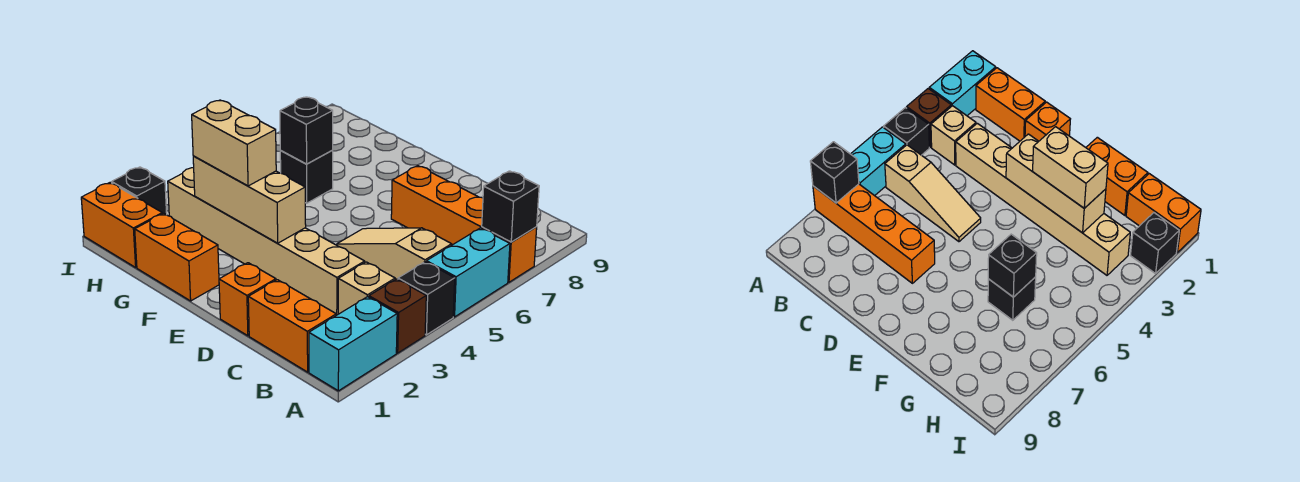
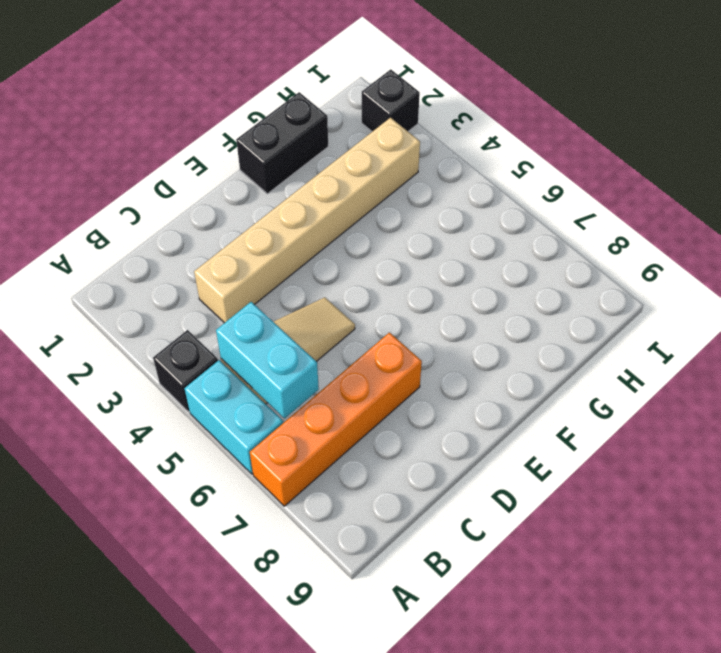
cyan 1x2 brick [216,302,319,418] -> cyan 1x2 brick moved to [309,297,397,391]
black 1x2 brick [236,92,328,194] -> orange 1x2 brick [135,213,219,301]
none -> brown 1x1 brick [369,279,426,353]
none -> orange 1x2 brick [248,280,336,372]
none -> tan 1x1 brick [338,262,395,314]

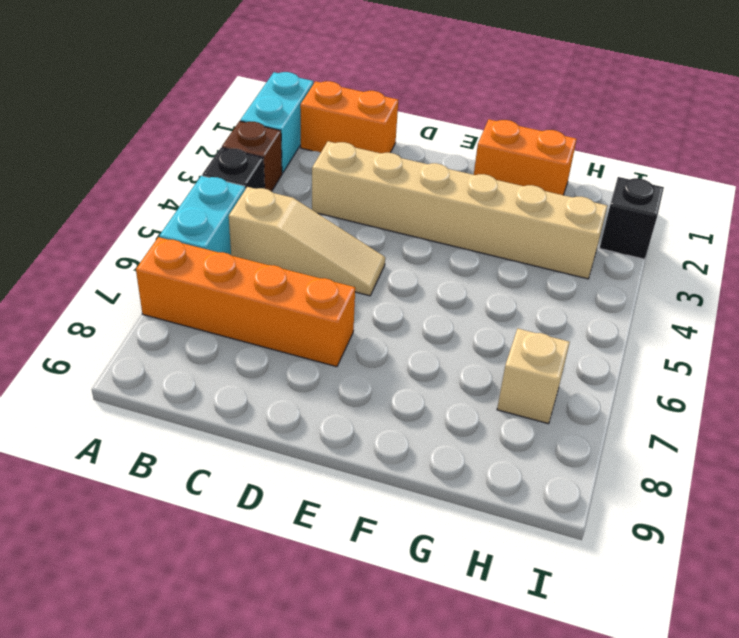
tan 1x1 brick [497,329,570,424] -> tan 1x1 brick moved to [338,262,395,314]
none -> orange 1x1 brick [219,263,276,336]
none -> black 1x1 brick [280,151,333,203]
none -> orange 1x2 brick [81,182,162,267]

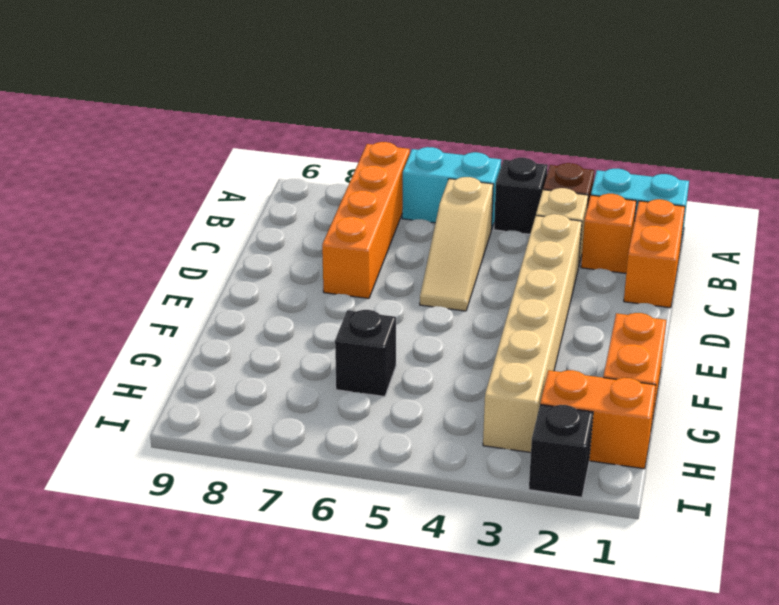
orange 1x1 brick [581,194,636,273] -> orange 1x1 brick moved to [219,263,276,336]
orange 1x2 brick [540,370,656,469] -> orange 1x2 brick turned to [81,182,162,267]
none -> black 1x1 brick [482,171,539,242]
none -> tan 1x3 brick [193,156,306,243]
none -> black 1x1 brick [280,97,333,164]

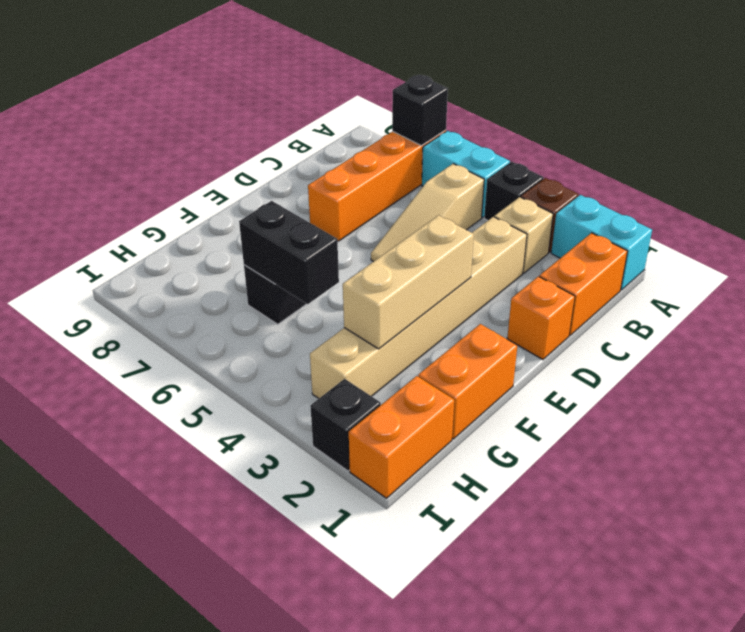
black 1x2 brick [239,201,339,304] -> black 1x1 brick [280,97,333,164]
none -> tan 1x2 brick [192,100,276,186]

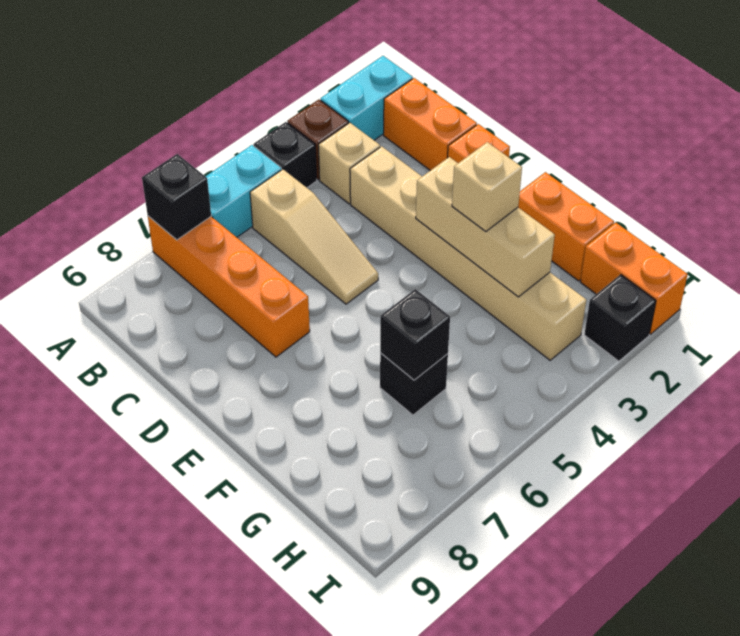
tan 1x1 brick [452,142,522,232] -> tan 1x2 brick [192,100,276,186]

